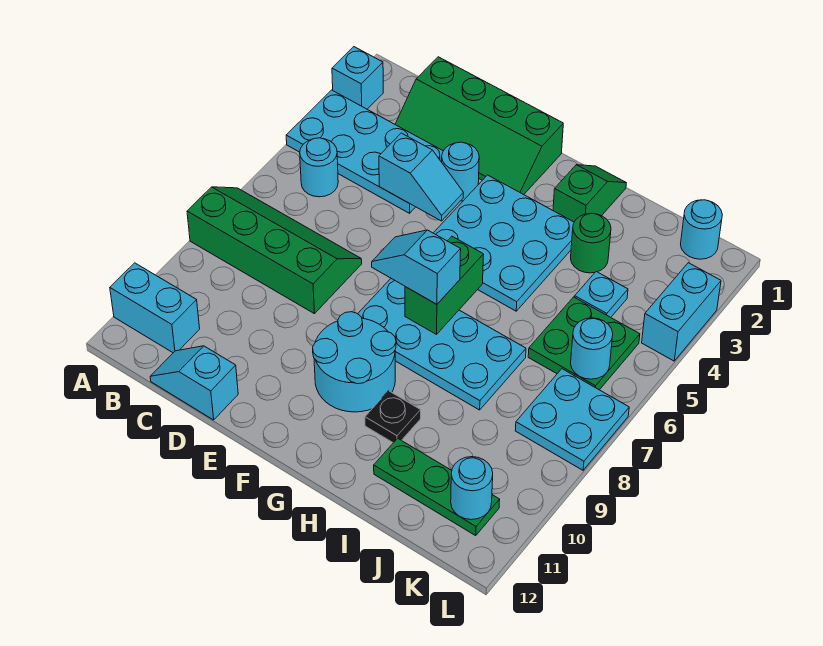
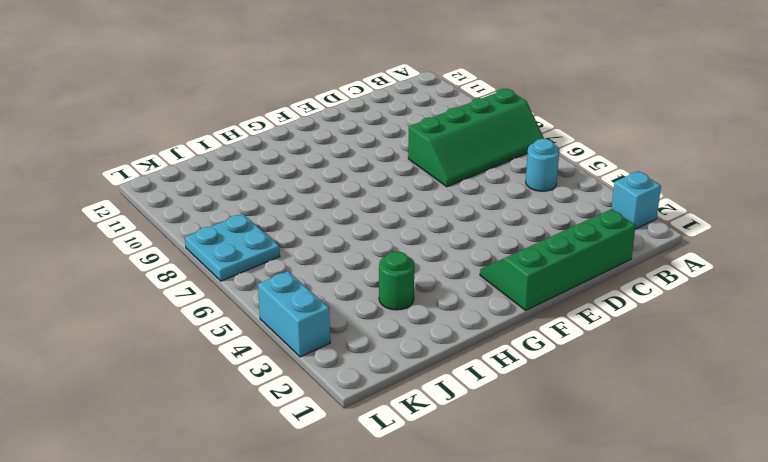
none -> cyan 2x4 plate [286,90,443,213]
none -> cyan 1x2 brick [110,263,200,353]
none -> cyan 1x2 slope [150,346,238,420]

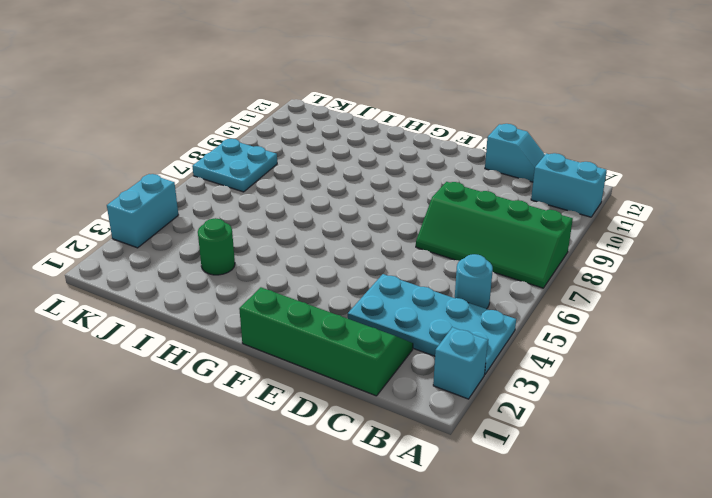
none -> cyan 1x1 round brick [442,142,479,201]
none -> cyan 3x3 plate [434,175,574,311]
none -> cyan 2x4 plate [358,279,526,410]

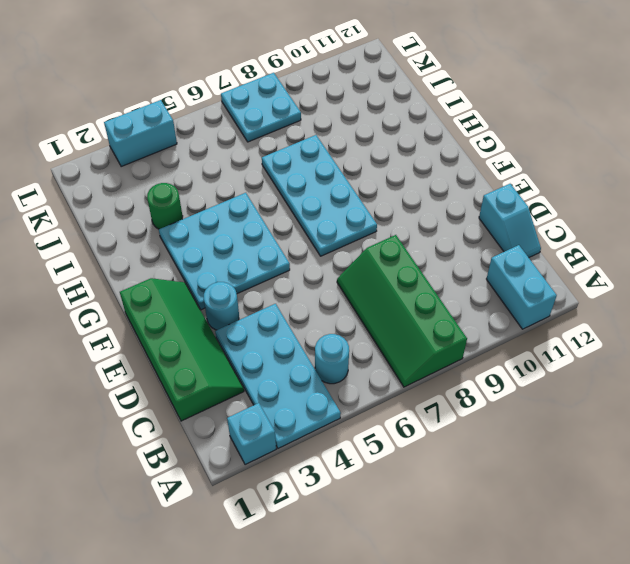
none -> cyan 2x2 round brick [313,312,396,412]
none -> green 1x2 slope [553,165,626,222]
none -> black 1x1 plate [365,391,421,443]

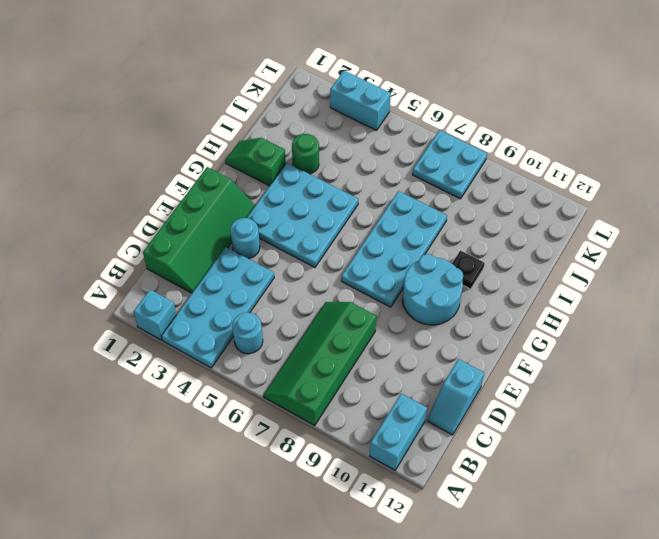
none -> green 1x3 plate [374,438,500,535]
none -> cyan 1x1 plate [575,272,628,317]
none -> green 2x2 plate [528,297,640,390]

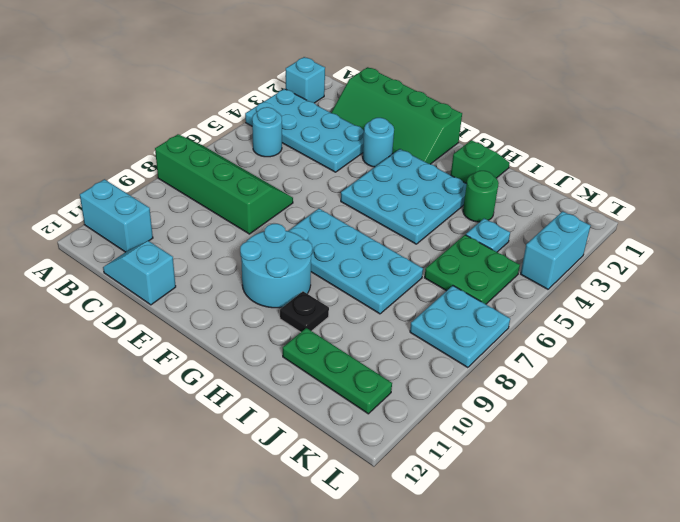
none -> cyan 1x1 round brick [681,200,722,259]
none -> cyan 1x2 slope [379,133,463,221]
none -> green 1x2 brick [405,237,484,334]

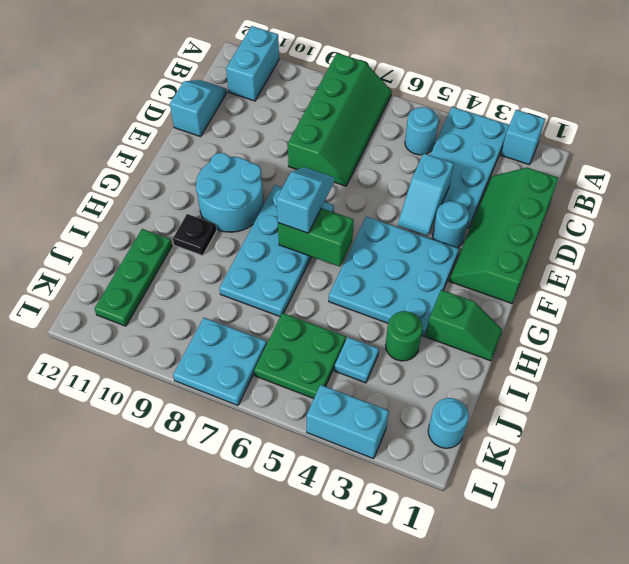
none -> cyan 1x1 round brick [571,318,613,379]
none -> cyan 1x1 round brick [451,457,493,520]

